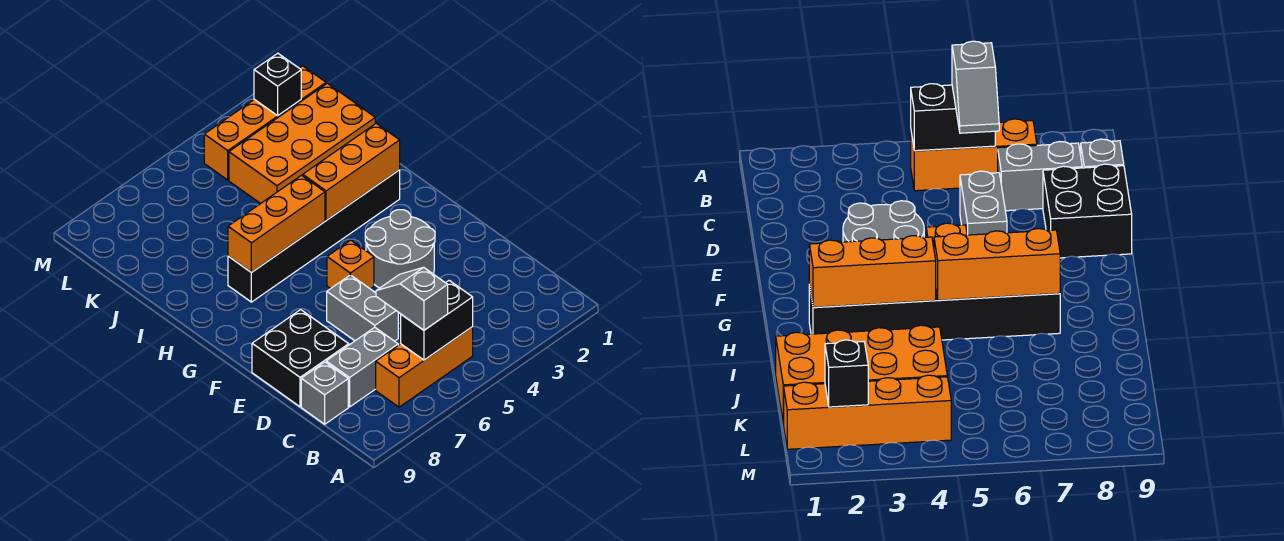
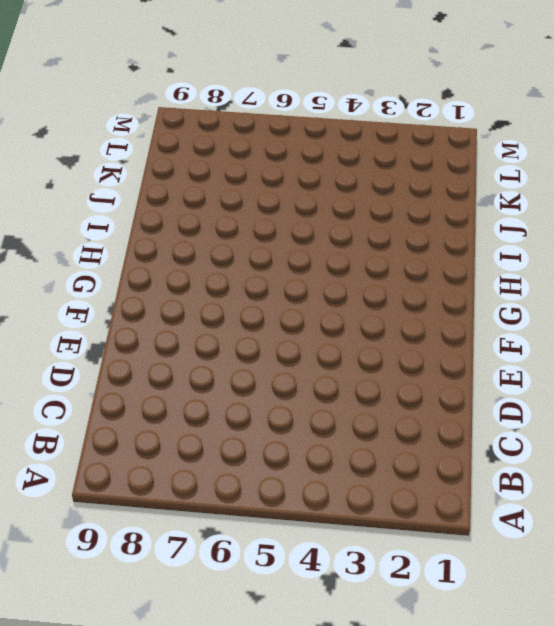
none -> orange 1x3 brick [376,327,473,407]
none -> grey 1x2 brick [326,327,398,407]
none -> grey 1x1 brick [301,362,348,424]

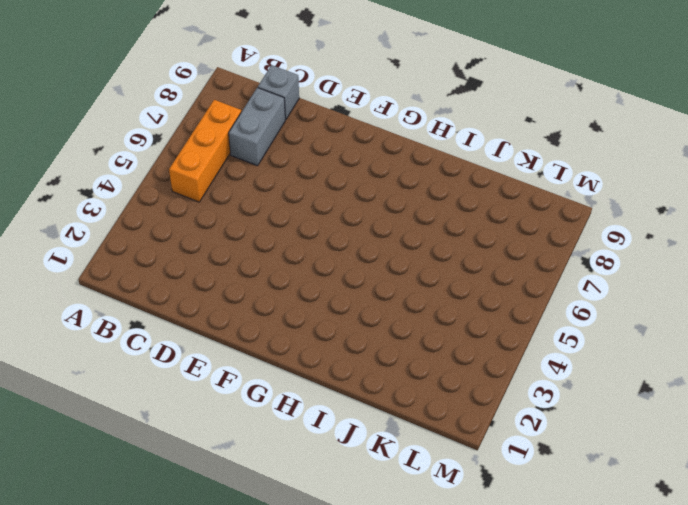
none -> grey 1x2 brick [327,275,398,341]
none -> black 2x2 brick [252,310,349,407]
none -> grey 2x2 round brick [365,210,435,288]

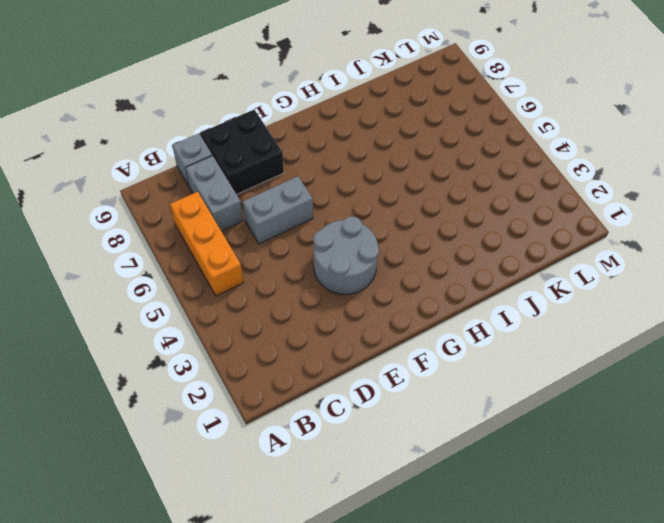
none -> orange 1x1 brick [327,240,374,289]
none -> black 1x6 brick [228,170,400,302]
none -> orange 2x4 brick [229,83,375,204]

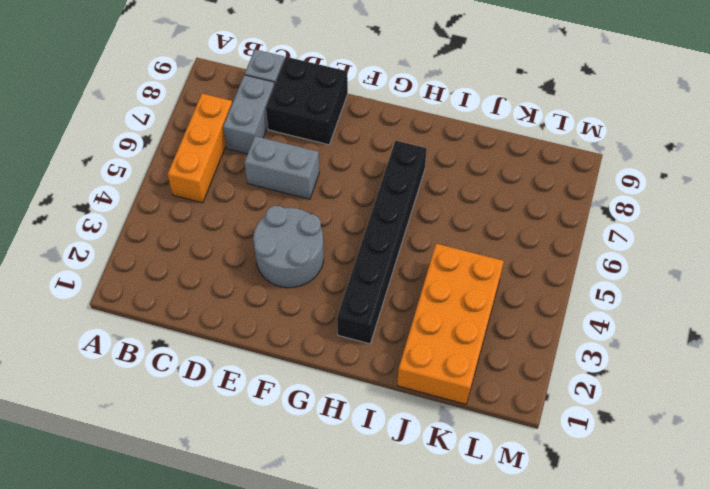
none -> orange 1x1 brick [327,240,374,289]
none -> orange 1x4 brick [204,66,326,180]
none -> black 1x2 brick [401,281,473,360]

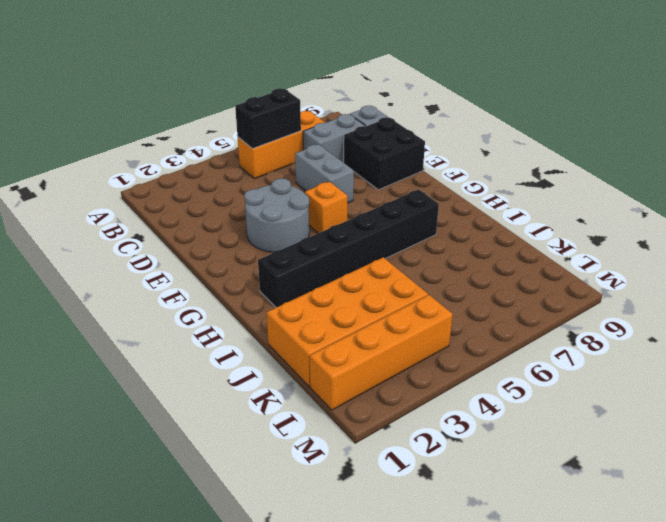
none -> orange 1x3 brick [303,123,400,220]
none -> orange 1x3 brick [228,175,325,272]
none -> black 1x1 brick [254,53,301,116]

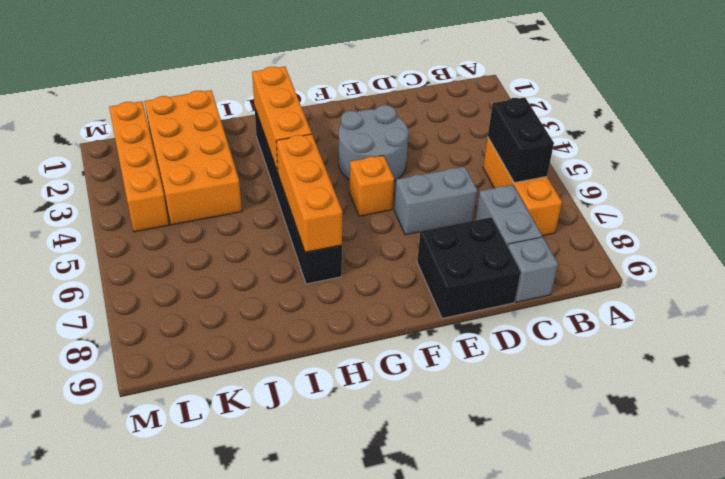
none -> black 1x1 brick [254,53,301,116]
none -> grey 1x2 slope [376,267,448,330]

